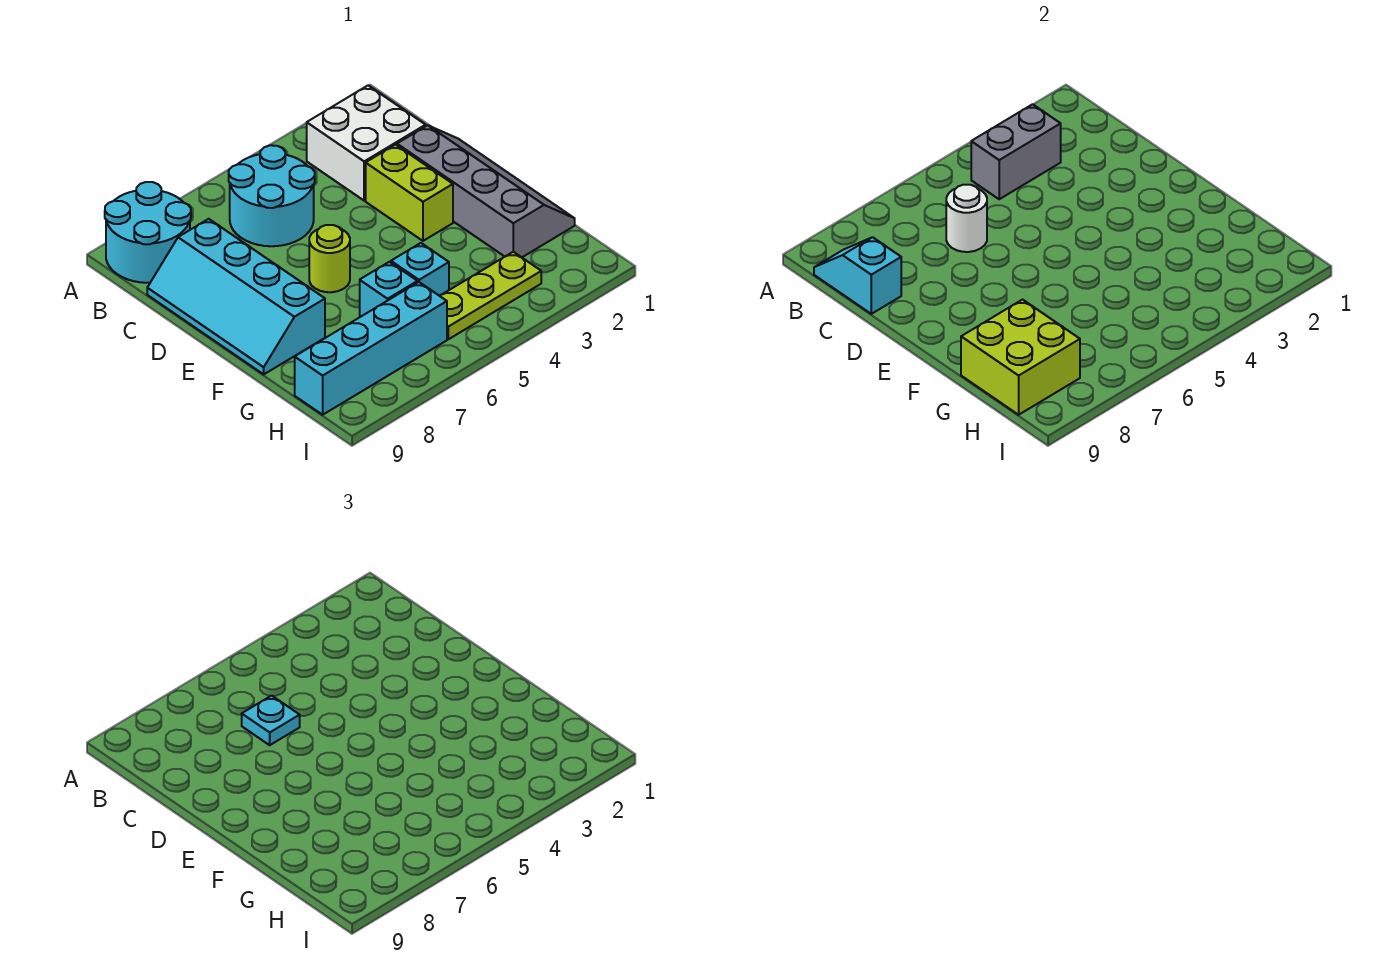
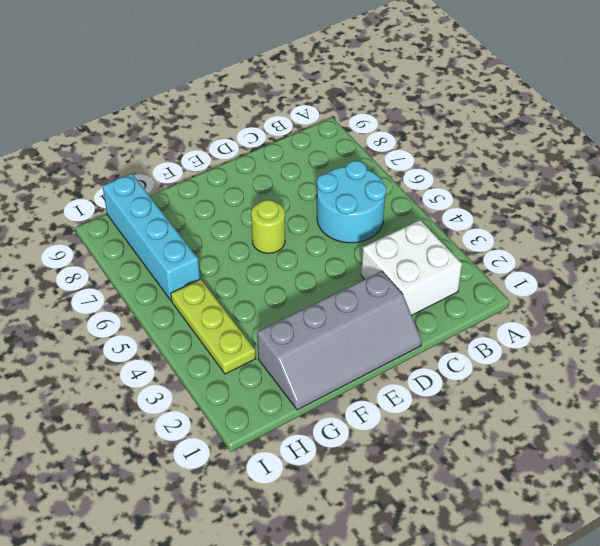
none -> cyan 2x2 round brick [105,182,191,283]
none -> cyan 2x4 slope [147,219,325,374]
none -> lime 1x2 brick [366,145,453,241]

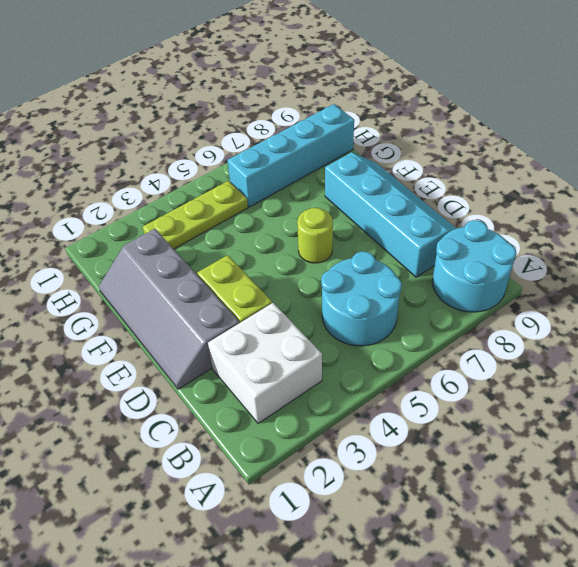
none -> cyan 1x1 brick [391,243,449,296]
none -> cyan 1x1 brick [360,262,418,317]
none -> grey 1x2 brick [971,104,1061,199]

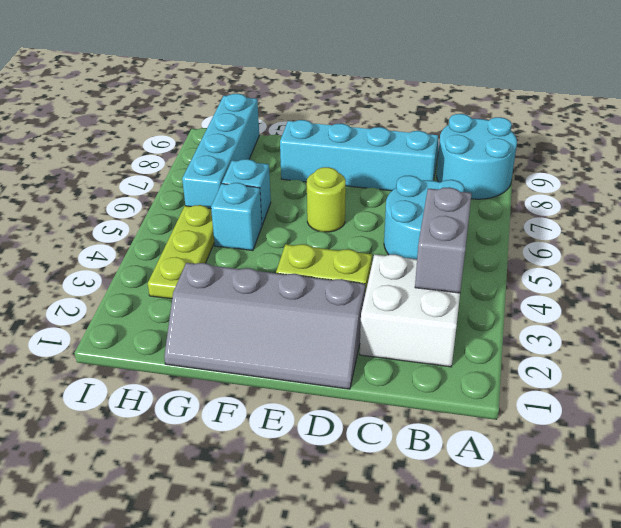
none -> cyan 1x2 slope [814,237,901,314]
none -> white 1x1 round brick [946,185,987,252]
none -> lime 2x2 brick [961,300,1080,415]

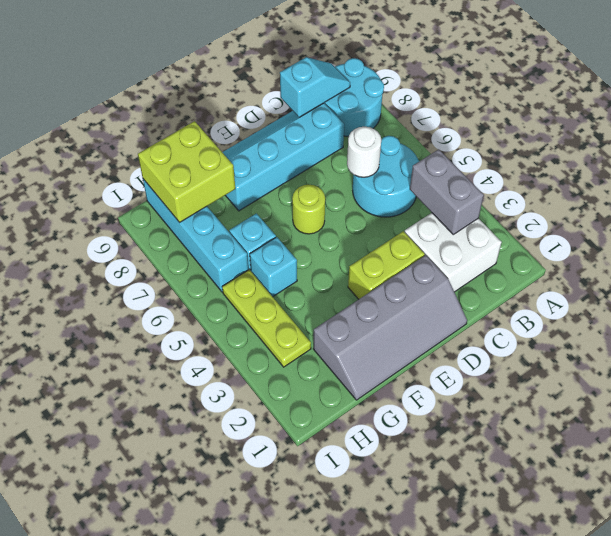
none -> cyan 1x1 plate [242,696,300,745]

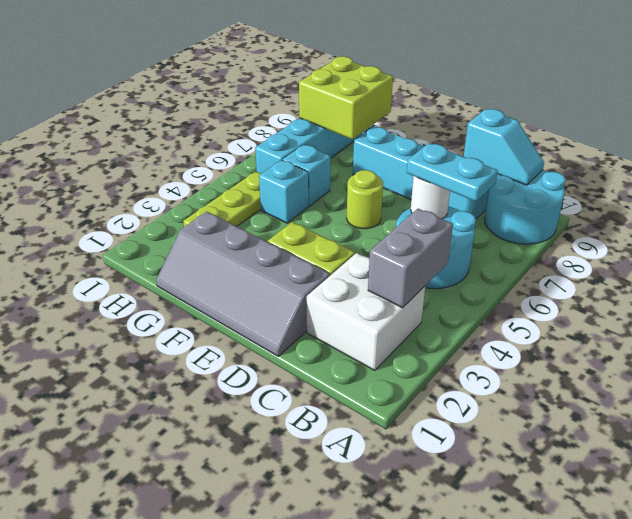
cyan 1x2 plate [407,143,498,202] -> cyan 1x1 plate [242,696,300,745]

